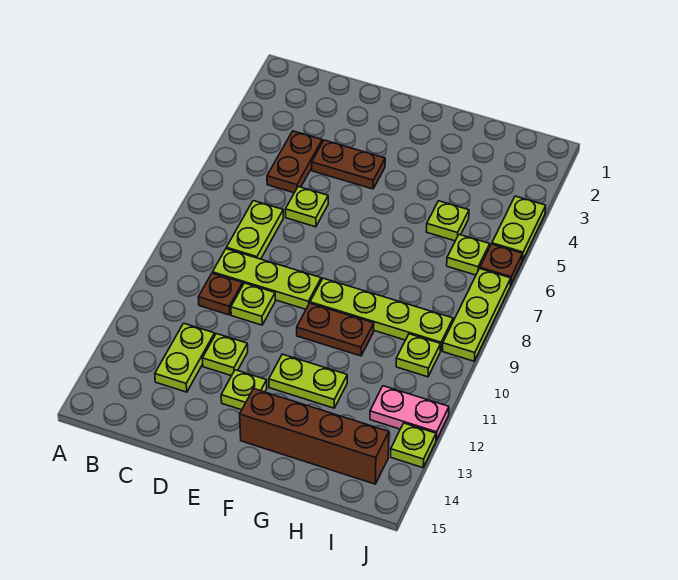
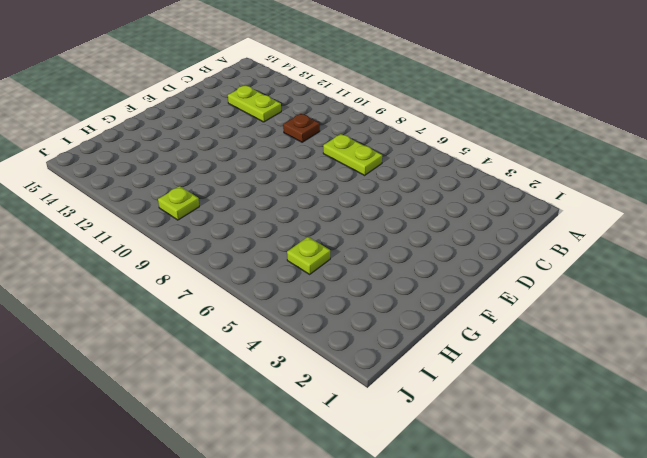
none -> brown 1x2 plate [267,131,322,193]
none -> lime 1x3 plate [213,249,321,309]
none -> brown 1x2 plate [312,140,385,189]

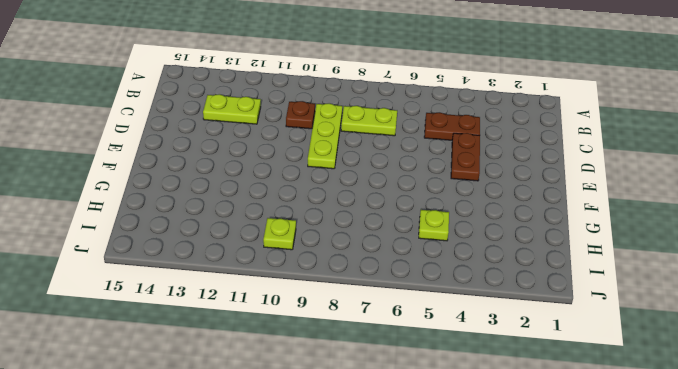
none -> lime 1x1 plate [285,187,328,227]
none -> lime 1x1 plate [231,283,275,325]
none -> lime 1x1 plate [202,334,248,376]

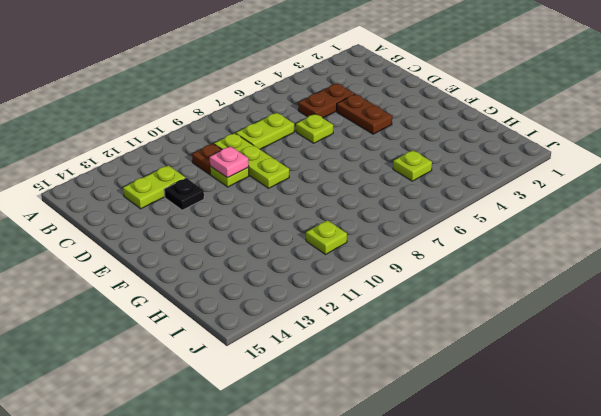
pink 1x1 plate [210,146,249,178] -> none
black 1x1 plate [164,178,204,210] -> lime 1x1 plate [202,334,248,376]
none -> lime 1x1 plate [221,370,267,410]
none -> lime 1x4 plate [310,278,453,351]
none -> brown 1x2 plate [297,303,374,356]

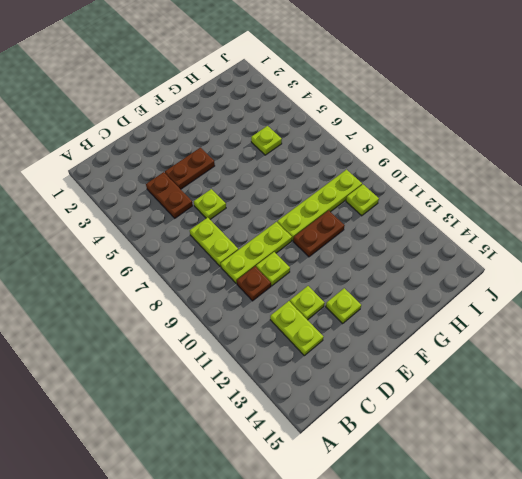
none -> lime 1x2 plate [269,354,347,408]
none -> brown 1x4 brick [240,389,389,484]
none -> lime 1x1 plate [447,235,490,275]

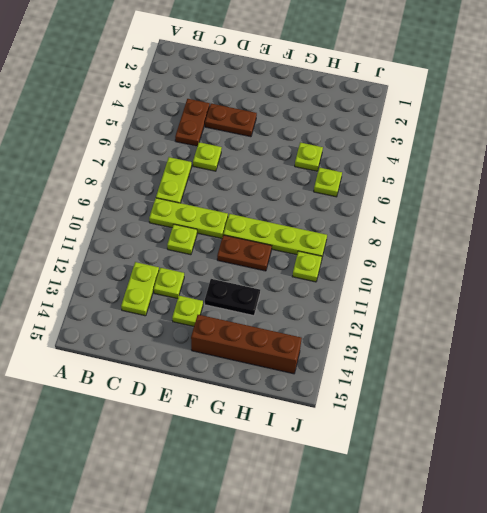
black 1x2 plate [205,279,260,316] -> lime 1x2 plate [269,354,347,408]
none -> brown 1x1 plate [198,273,243,315]
none -> pink 1x2 plate [370,386,449,440]
none -> lime 1x2 plate [492,196,546,261]

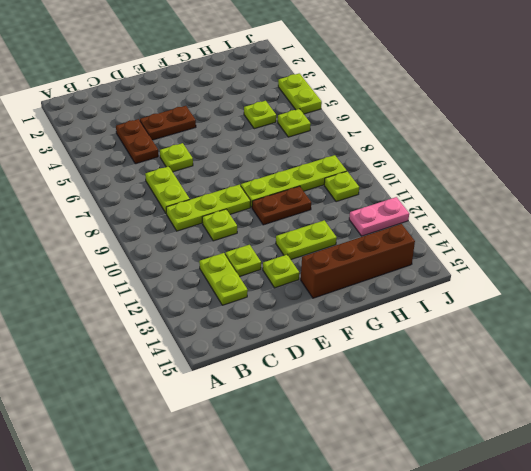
none -> brown 1x1 plate [198,273,243,315]
none -> brown 1x1 plate [480,244,523,285]
none -> lime 1x3 plate [443,269,511,361]

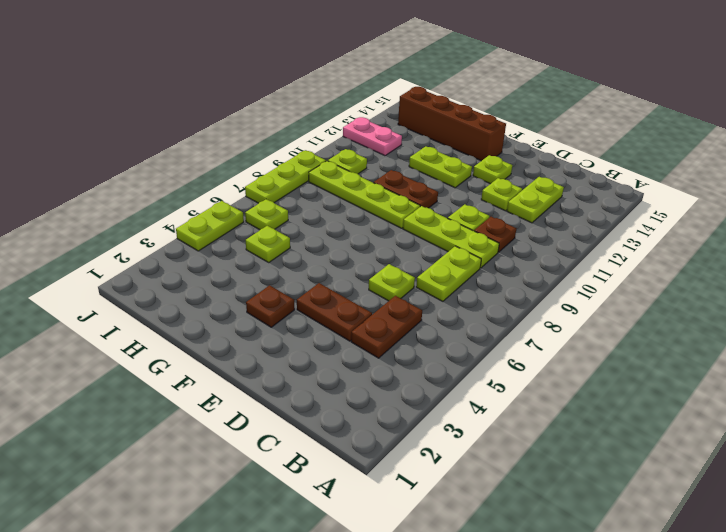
brown 1x1 plate [246,285,295,327] -> brown 1x1 plate moved to [480,244,523,285]
none -> lime 1x1 plate [391,423,436,468]

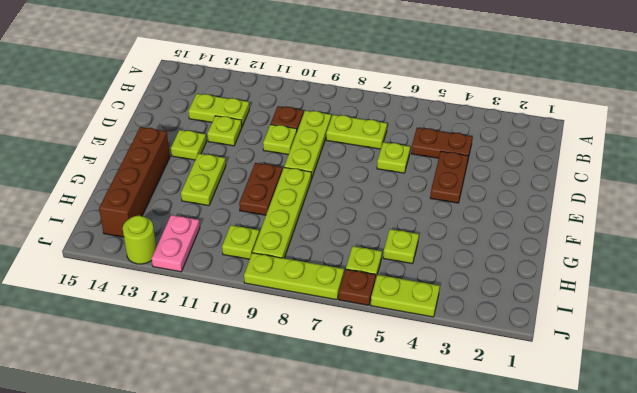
lime 1x1 round brick [123,216,156,264] -> lime 1x1 plate [391,423,436,468]

